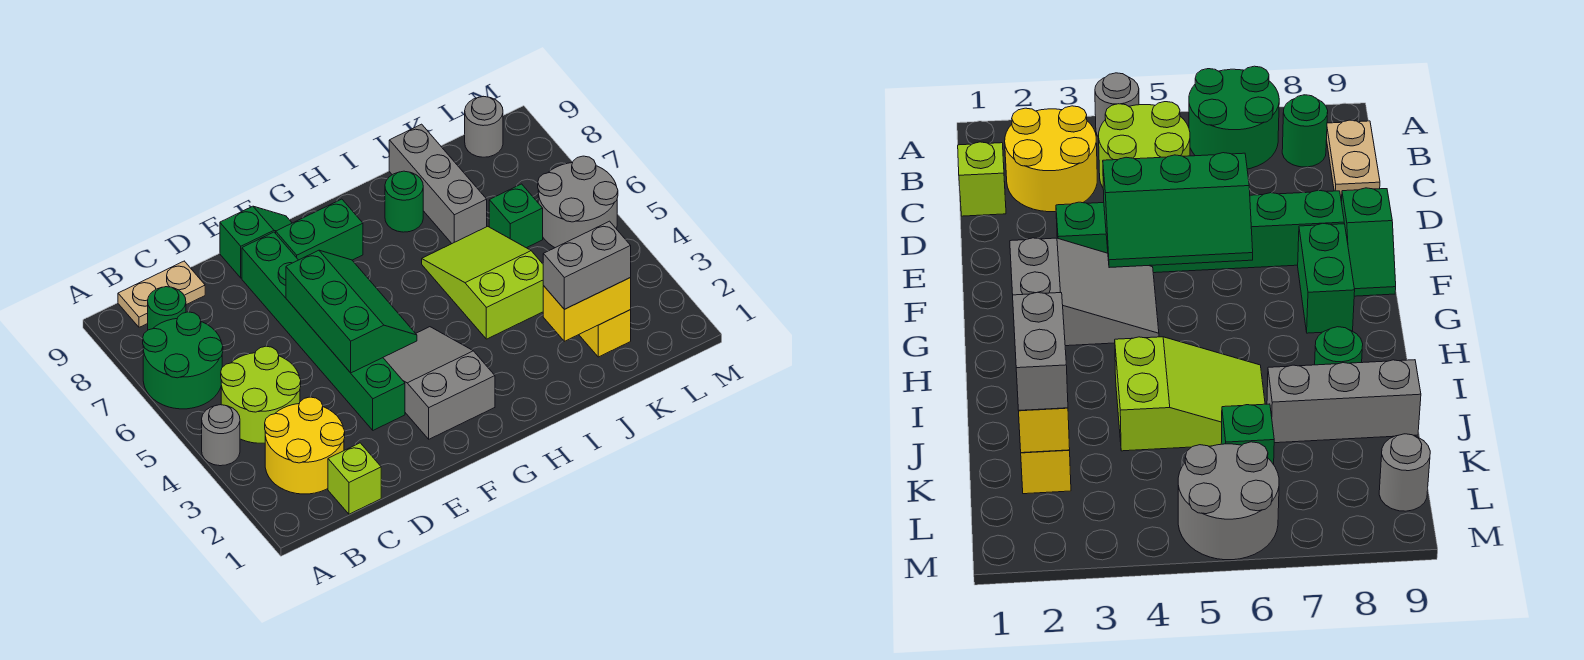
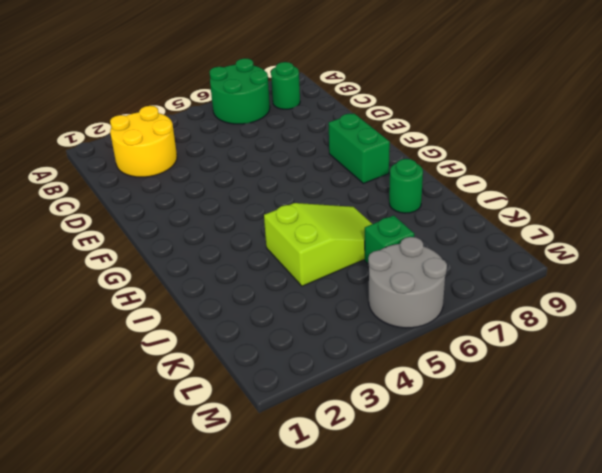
none -> grey 1x1 round brick [202,405,240,466]
none -> lime 2x2 round brick [221,346,301,443]
none -> tan 1x2 plate [118,261,205,327]

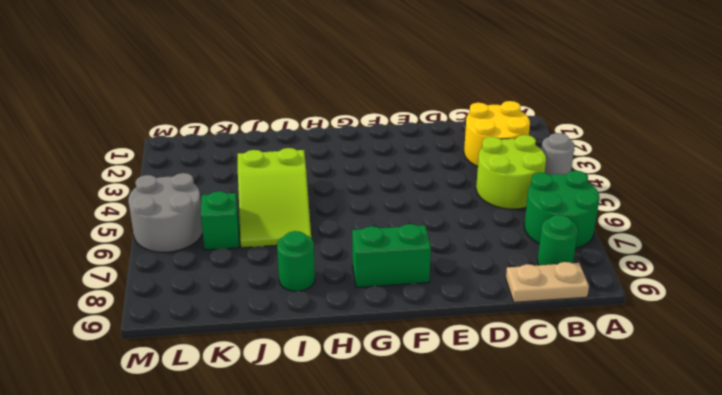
none -> lime 1x1 brick [328,443,381,514]
none -> green 1x6 brick [242,232,405,430]
none -> green 1x2 slope [220,206,292,278]

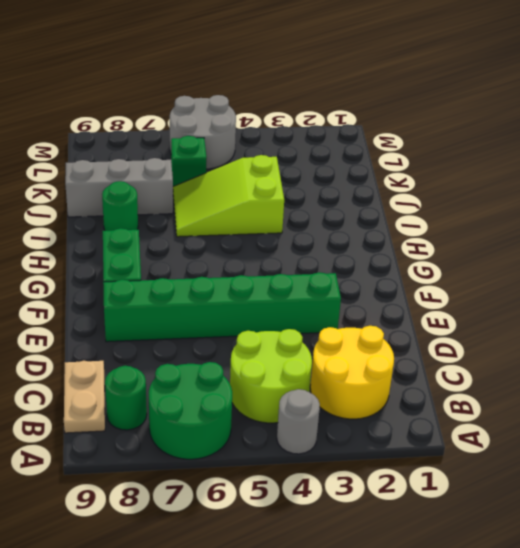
none -> lime 1x1 brick [328,443,381,514]
none -> green 1x2 slope [220,206,292,278]
none -> grey 2x3 slope [383,327,495,439]

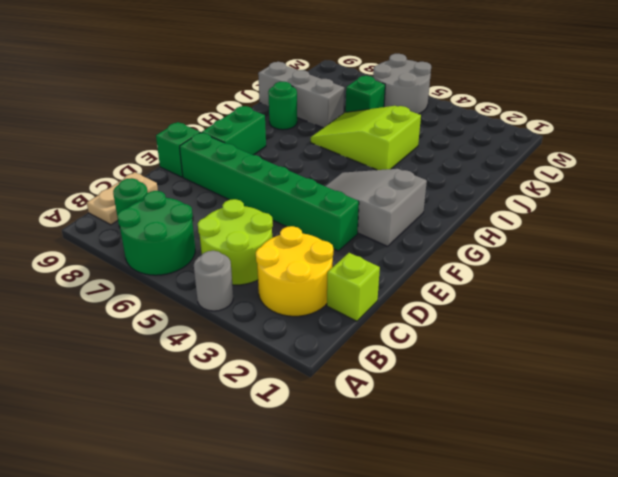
none -> yellow 1x1 brick [579,310,631,357]
none -> grey 1x1 round brick [465,96,503,157]
none -> green 2x3 slope [286,250,417,373]

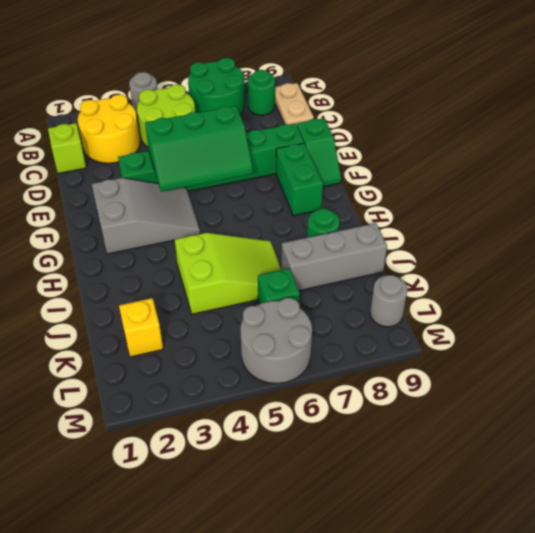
none -> yellow 1x2 brick [543,278,631,341]
none -> grey 1x2 brick [543,221,631,309]

